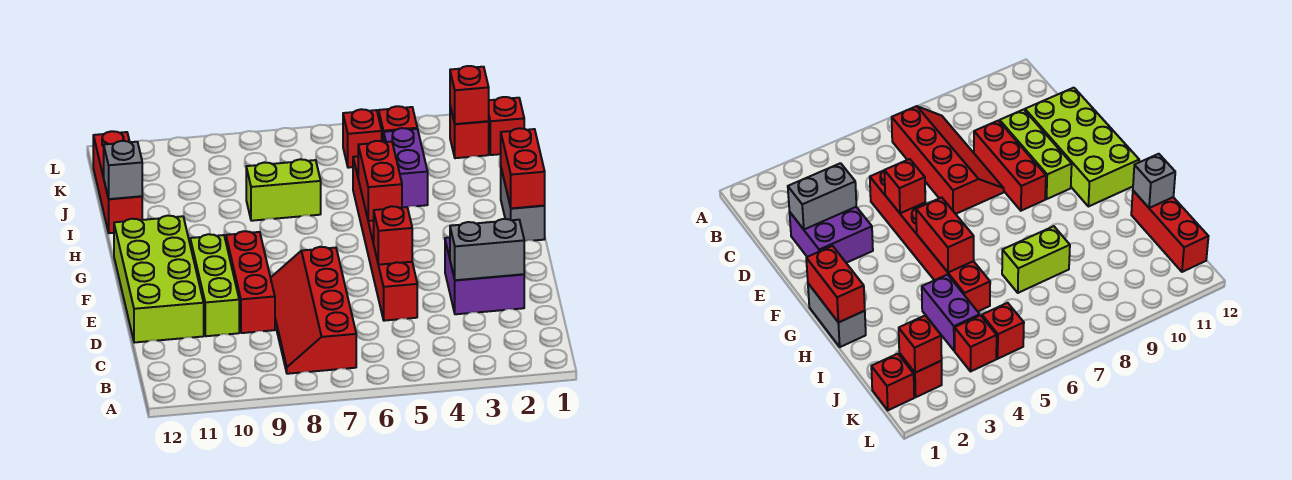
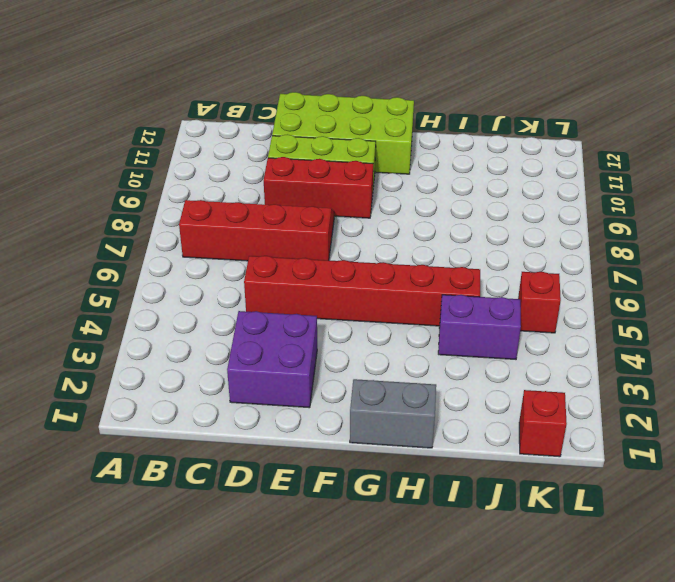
none -> lime 1x2 brick [246,159,321,221]
none -> red 1x3 brick [93,131,142,233]
none -> red 1x1 brick [450,106,489,158]

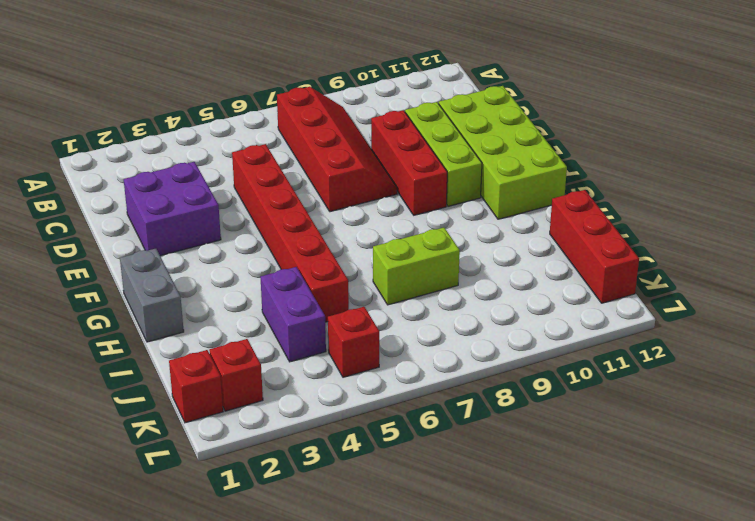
none -> red 1x1 brick [379,106,417,142]
none -> grey 1x2 brick [450,219,524,280]
none -> red 1x1 brick [374,206,412,265]

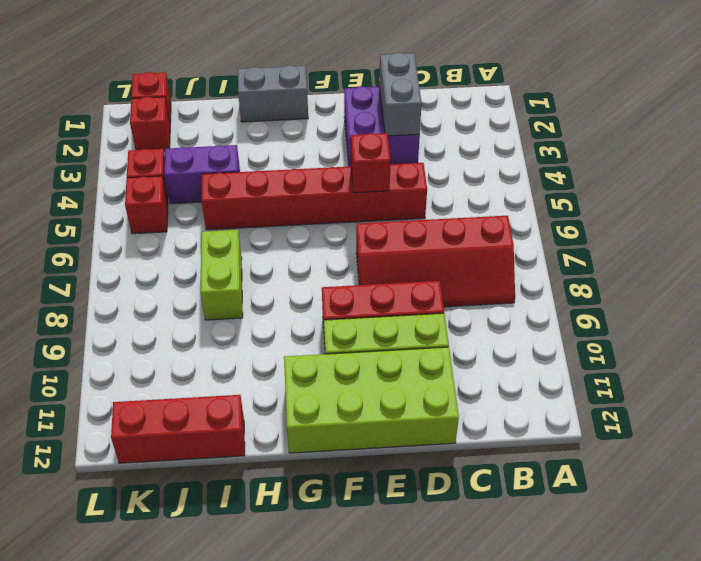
none -> red 1x2 brick [501,128,545,208]
none -> red 1x2 brick [358,141,402,221]
none -> grey 1x1 brick [104,141,142,199]

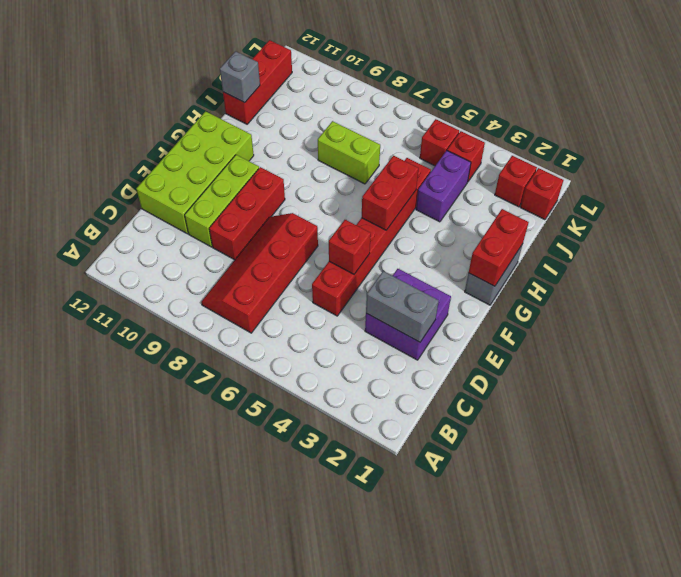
none -> red 1x1 brick [450,66,489,124]

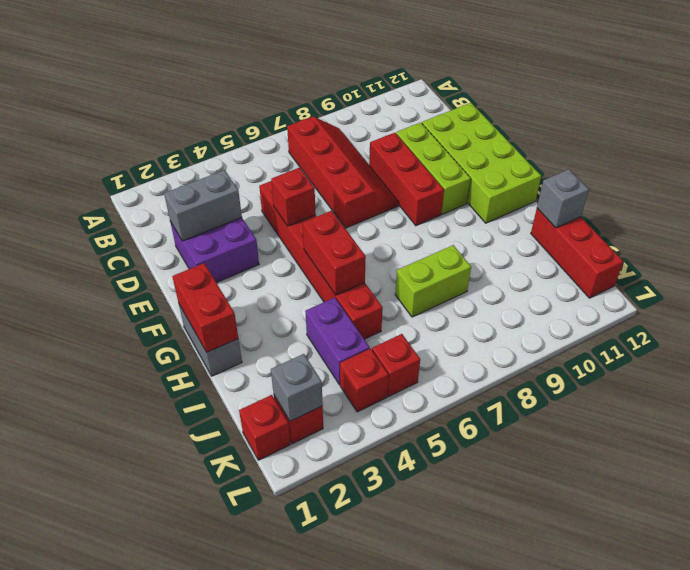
grey 1x1 brick [271,354,323,421] -> red 1x1 brick [450,66,489,124]

